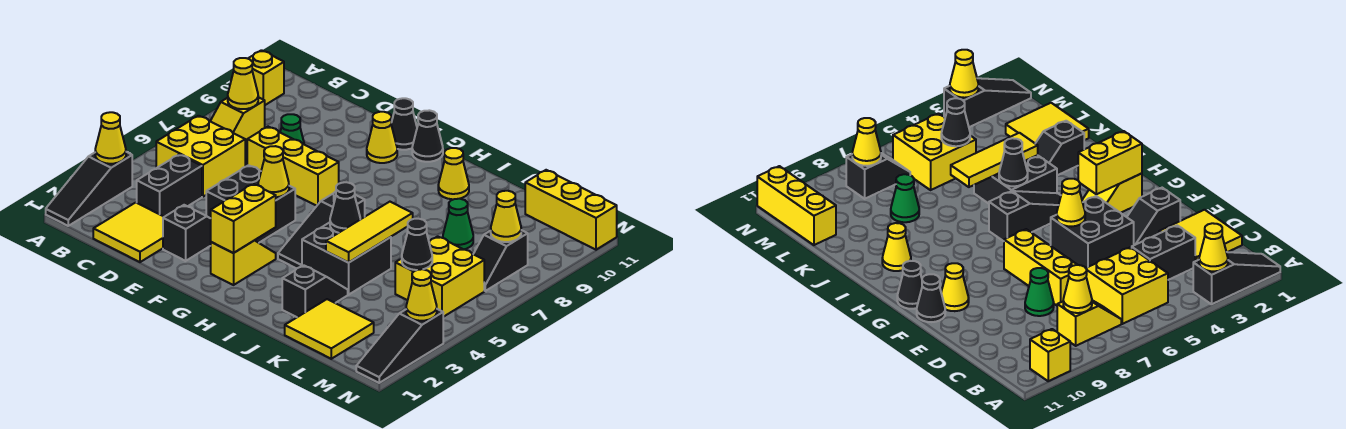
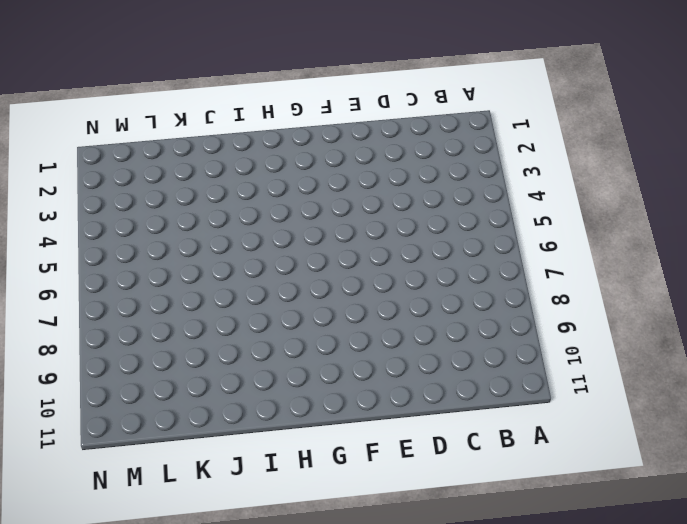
none -> black 1x3 slope [46,152,132,226]
none -> yellow 1x1 brick [248,50,284,105]
none -> yellow 2x2 brick [156,116,245,197]
none -> yellow 1x2 slope [210,97,265,144]

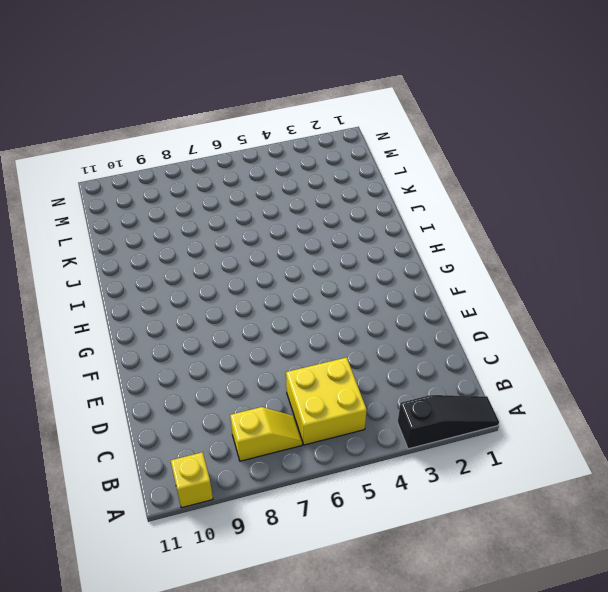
none -> yellow 2x2 tile [93,203,164,262]
none -> black 1x2 brick [137,154,202,217]
none -> yellow 1x3 brick [247,127,339,206]
none -> green 1x1 cone [280,114,304,144]

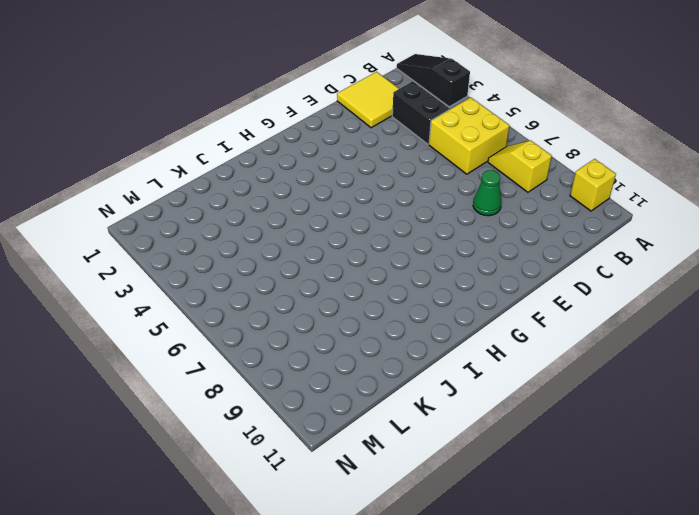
none -> yellow 1x3 brick [247,127,339,206]
none -> black 1x2 slope [163,205,211,261]
none -> black 2x2 brick [206,165,295,243]
none -> yellow 1x1 cone [367,112,397,163]

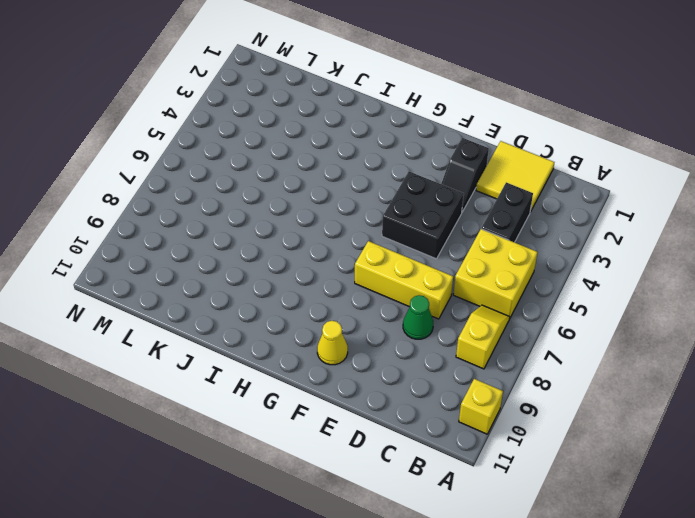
none -> black 1x3 slope [46,152,132,226]
none -> black 1x1 cone [391,98,417,150]
none -> yellow 1x2 slope [211,240,276,285]
none -> black 1x1 cone [412,110,443,162]

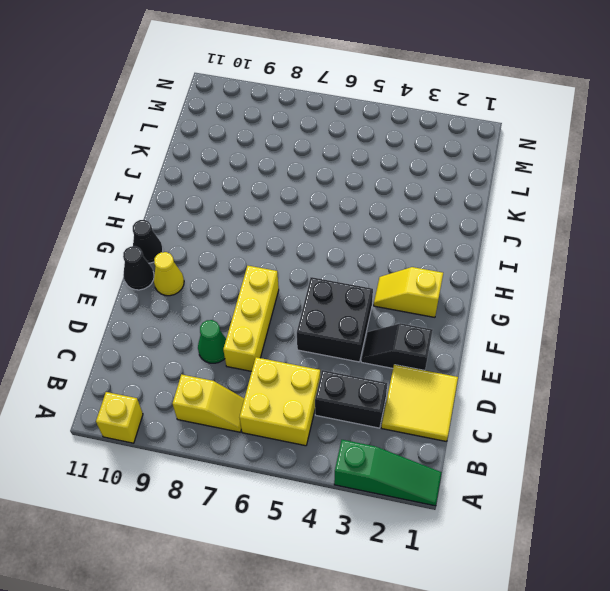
green 1x3 slope [334,440,442,506] -> black 1x3 slope [46,152,132,226]
none -> black 1x3 slope [278,191,365,269]
none -> black 2x2 brick [302,222,391,295]
none -> yellow 1x1 cone [438,148,469,199]
none -> black 1x2 slope [282,265,348,317]

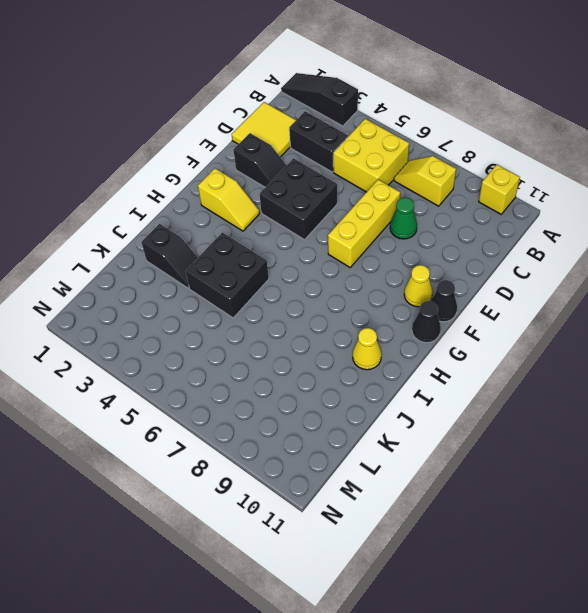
none -> black 1x3 slope [278,191,365,269]
none -> yellow 2x2 tile [285,299,374,359]
none -> green 1x1 cone [443,199,473,249]
none -> yellow 2x2 brick [395,236,484,317]

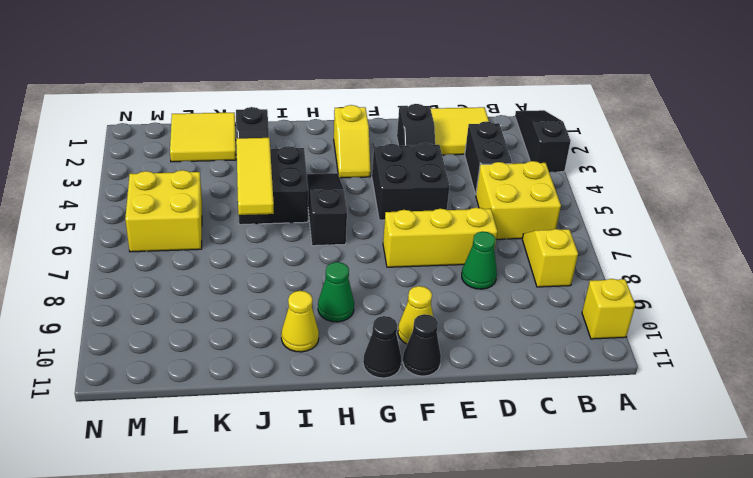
green 1x1 cone [318,262,354,322] -> green 1x1 cone moved to [443,199,473,249]
none -> yellow 1x3 brick [525,170,617,250]
none -> black 1x2 slope [474,230,528,291]
none -> black 1x3 slope [356,309,443,383]
none -> yellow 1x1 cone [95,112,126,164]

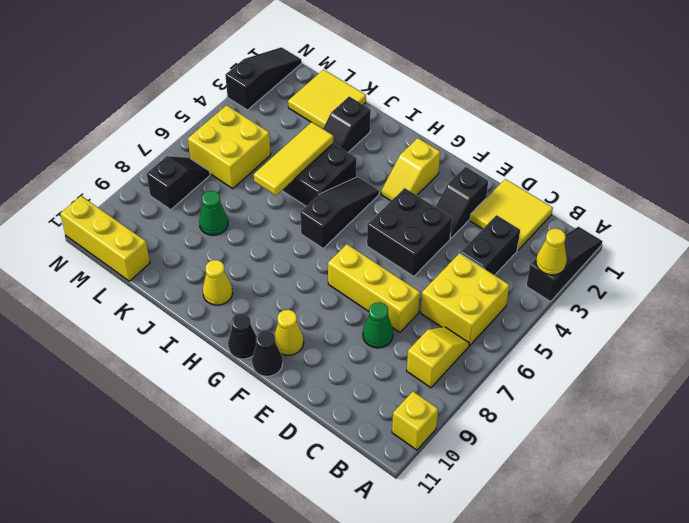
none -> yellow 1x1 cone [228,58,258,109]
none -> yellow 1x1 cone [258,146,289,197]
none -> yellow 1x2 brick [211,184,276,253]
none -> black 1x1 cone [330,182,360,233]

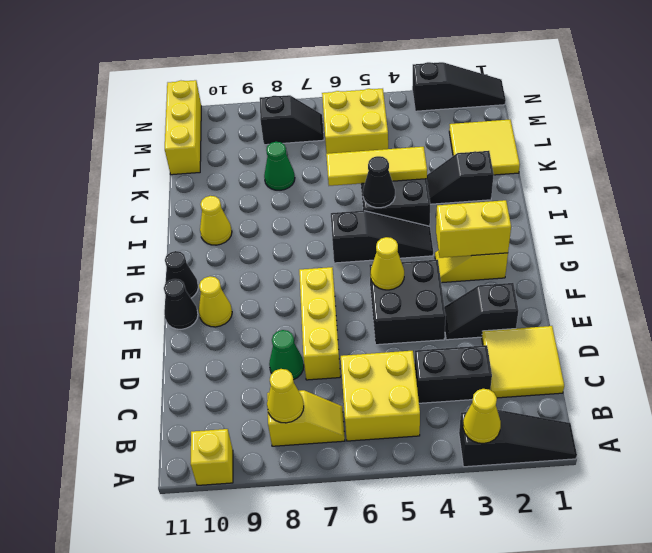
none -> black 1x1 cone [402,219,432,270]
none -> yellow 1x1 cone [491,191,521,242]
none -> yellow 1x1 cone [406,269,437,321]

